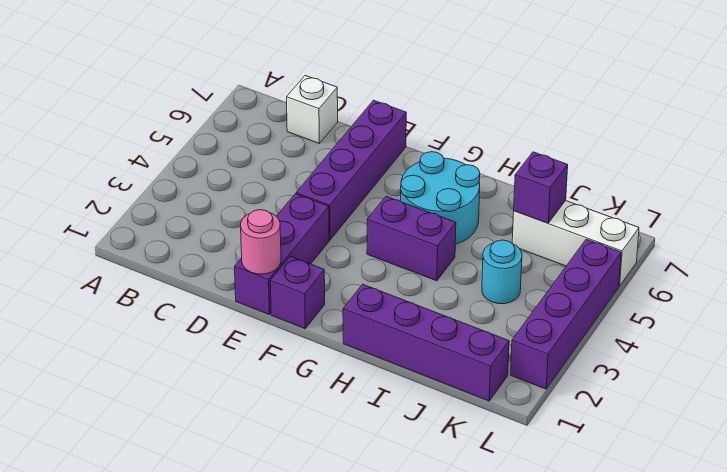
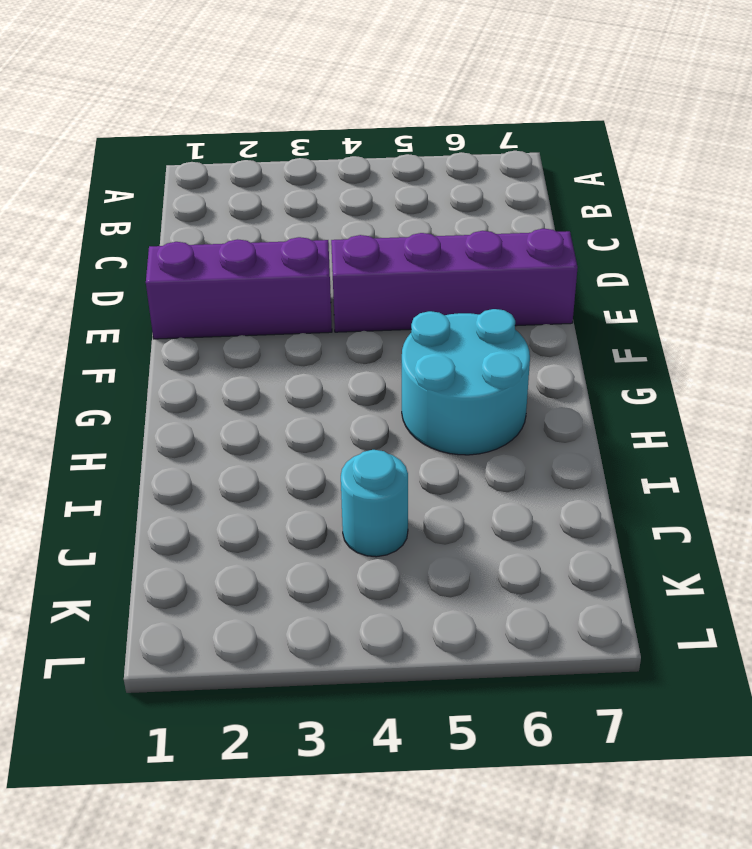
none -> white 1x1 brick [287,76,338,143]
none -> purple 1x1 brick [270,256,325,328]
none -> purple 1x2 brick [367,196,456,281]

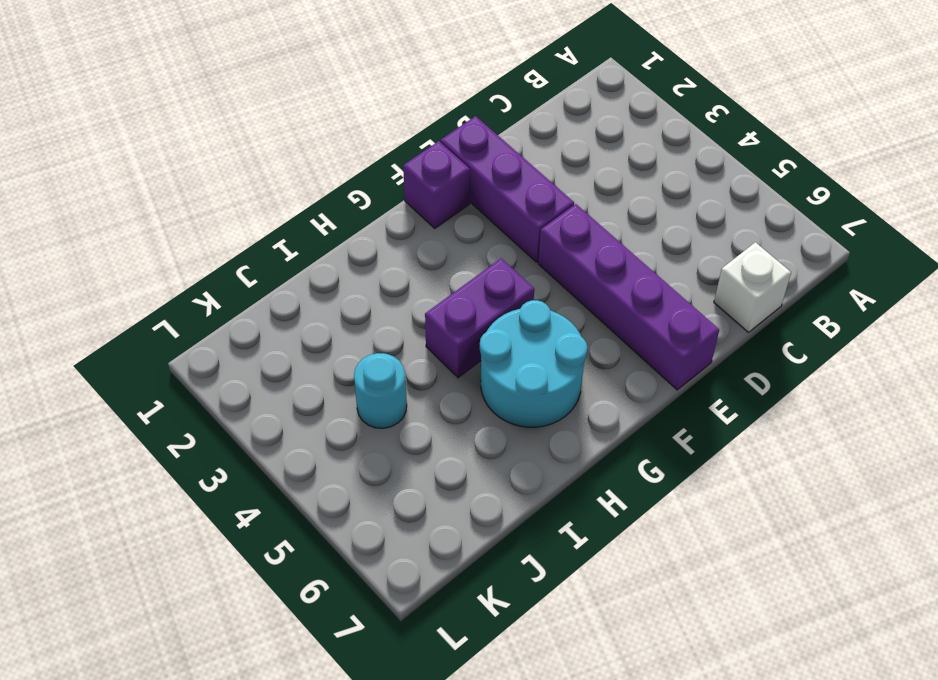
none -> purple 1x4 brick [343,284,509,401]
none -> white 1x3 brick [512,201,639,286]
none -> purple 1x4 brick [510,239,621,389]

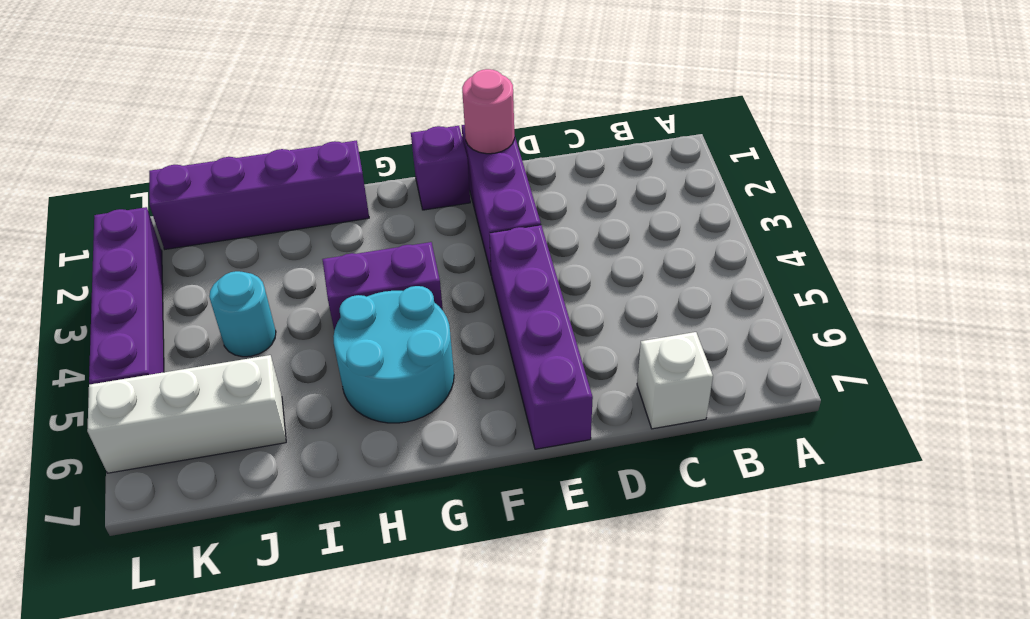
none -> purple 1x1 brick [514,152,568,223]

